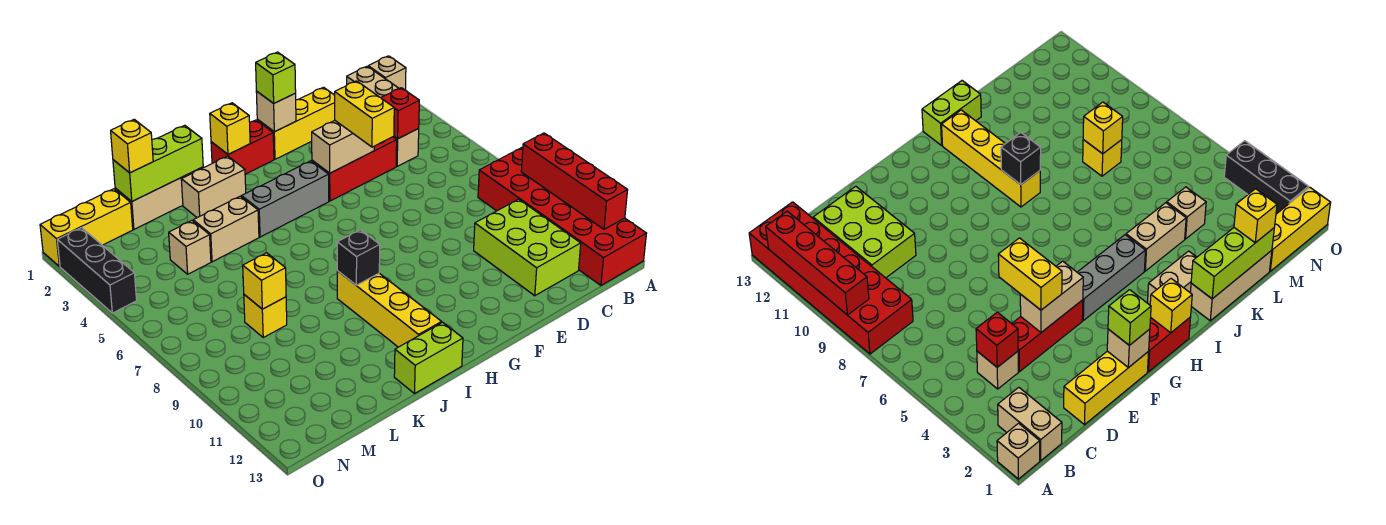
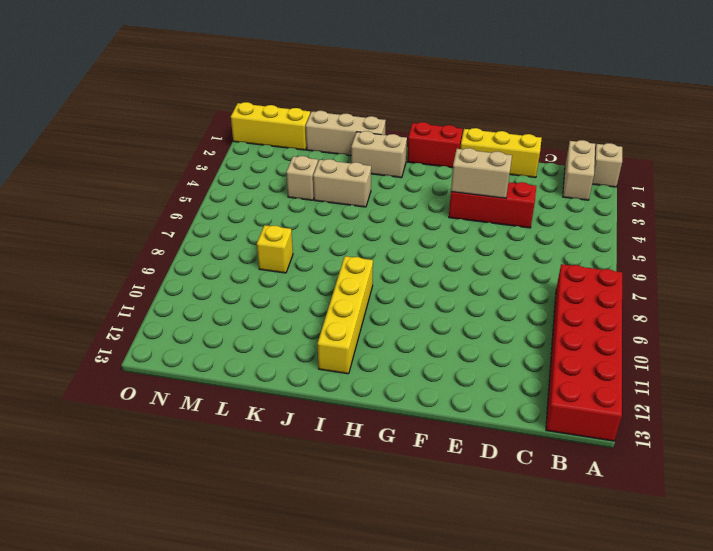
none -> tan 1x1 brick [393,129,419,166]
none -> lime 2x3 brick [474,199,581,296]
none -> grey 1x3 brick [242,161,329,237]

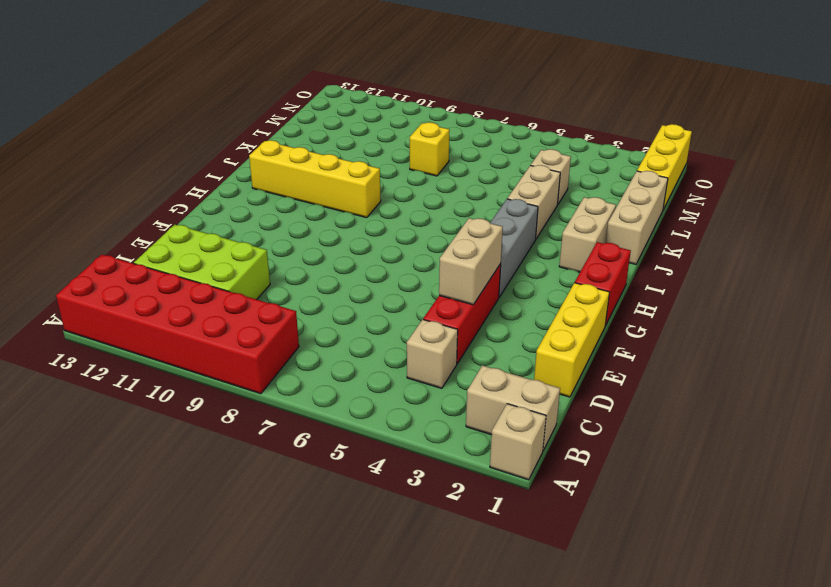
none -> lime 1x2 brick [394,322,463,393]
none -> black 1x3 brick [57,228,137,313]
none -> red 1x4 brick [521,133,628,229]

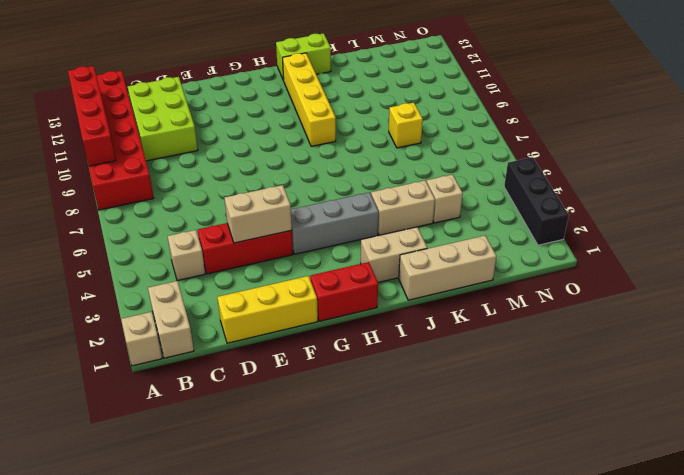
none -> yellow 1x3 brick [40,189,133,266]
none -> red 1x1 brick [381,88,419,139]
none -> tan 1x1 brick [256,91,296,132]

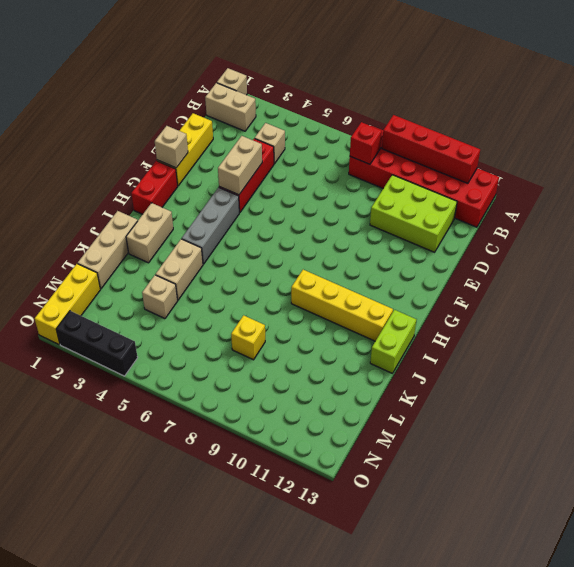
red 1x1 brick [350,122,382,164] -> red 1x1 brick moved to [381,88,419,139]
none -> yellow 1x1 brick [210,103,250,154]
none -> black 1x1 brick [337,230,380,285]
none -> lime 1x3 brick [113,125,203,201]

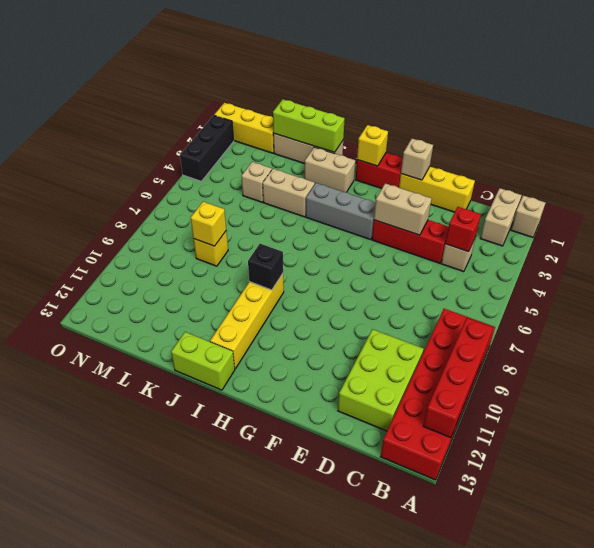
none -> yellow 1x2 brick [335,81,394,147]
none -> lime 1x1 brick [256,52,296,103]
none -> yellow 1x1 brick [111,119,153,173]

